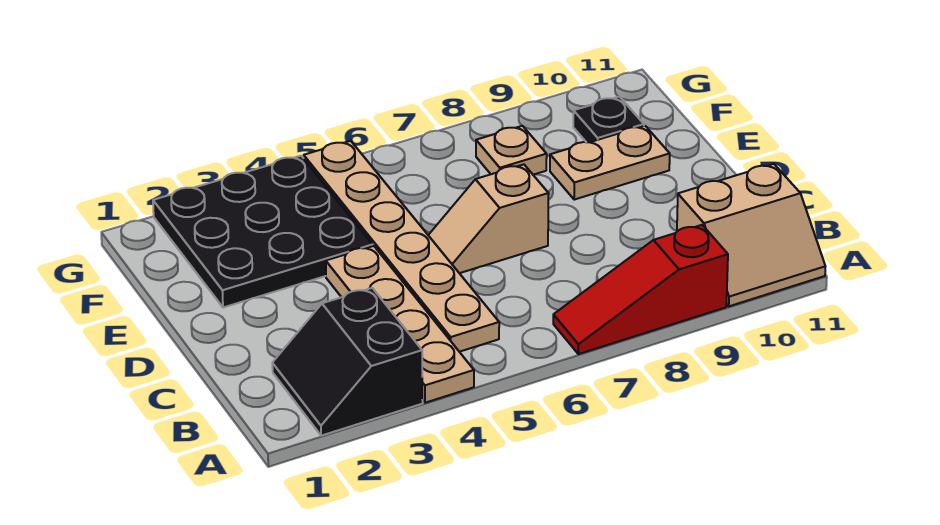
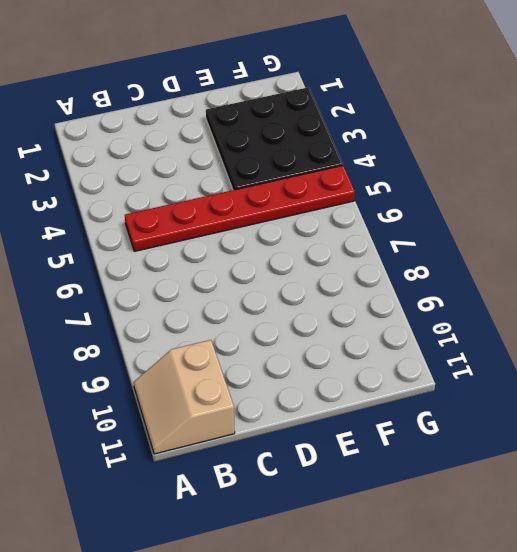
red 1x6 plate [125,166,355,251] -> tan 1x6 plate [304,141,499,352]
none -> black 2x2 slope [272,288,423,436]
none -> tan 1x4 plate [326,246,474,403]

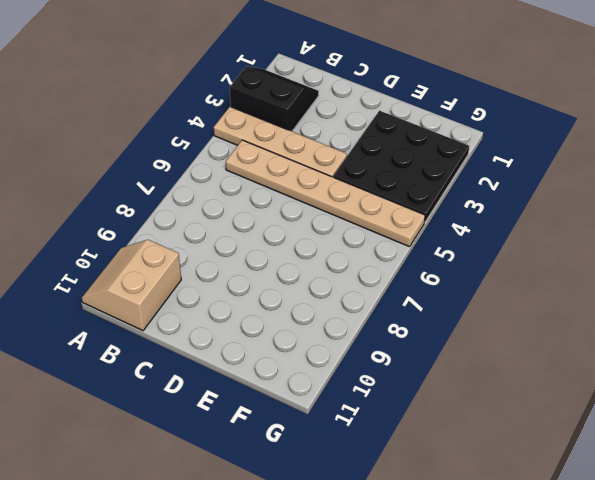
none -> red 1x3 slope [553,225,728,354]
none -> tan 1x2 slope [428,164,549,273]

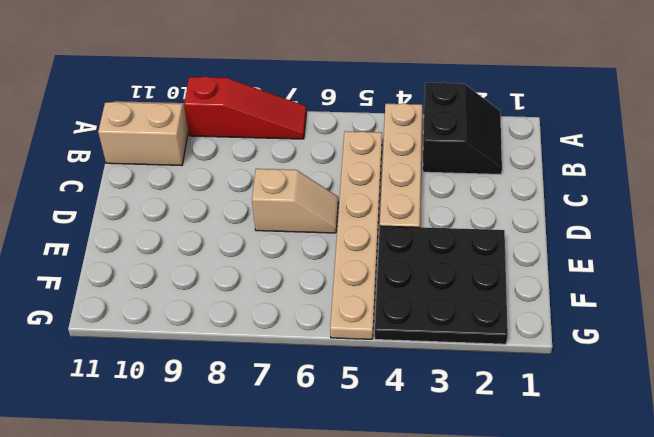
none -> tan 1x2 plate [550,126,670,200]
none -> tan 1x1 plate [476,126,547,175]

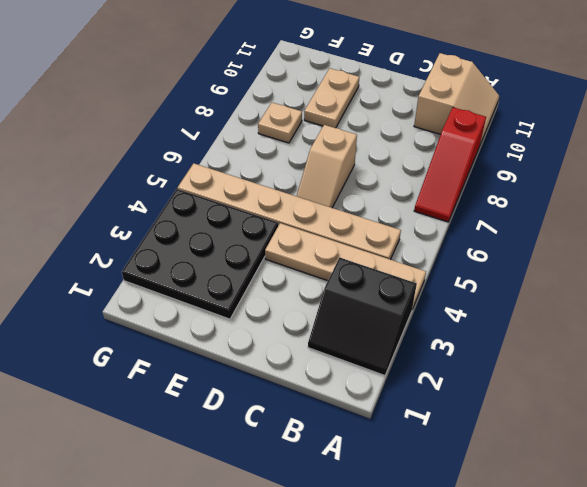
none -> black 1x1 plate [573,97,644,142]

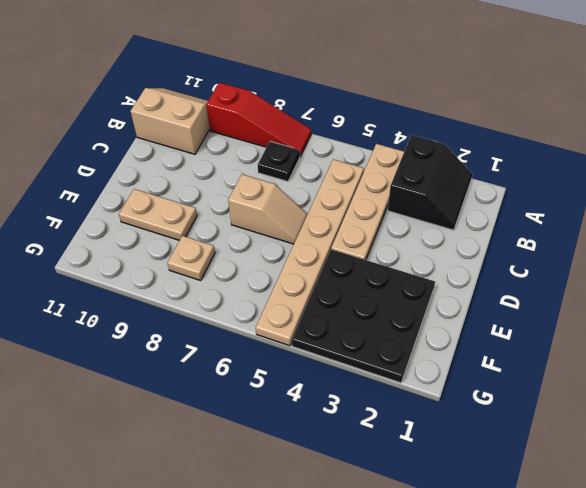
black 1x1 plate [258,141,300,182] -> black 1x1 plate moved to [573,97,644,142]

